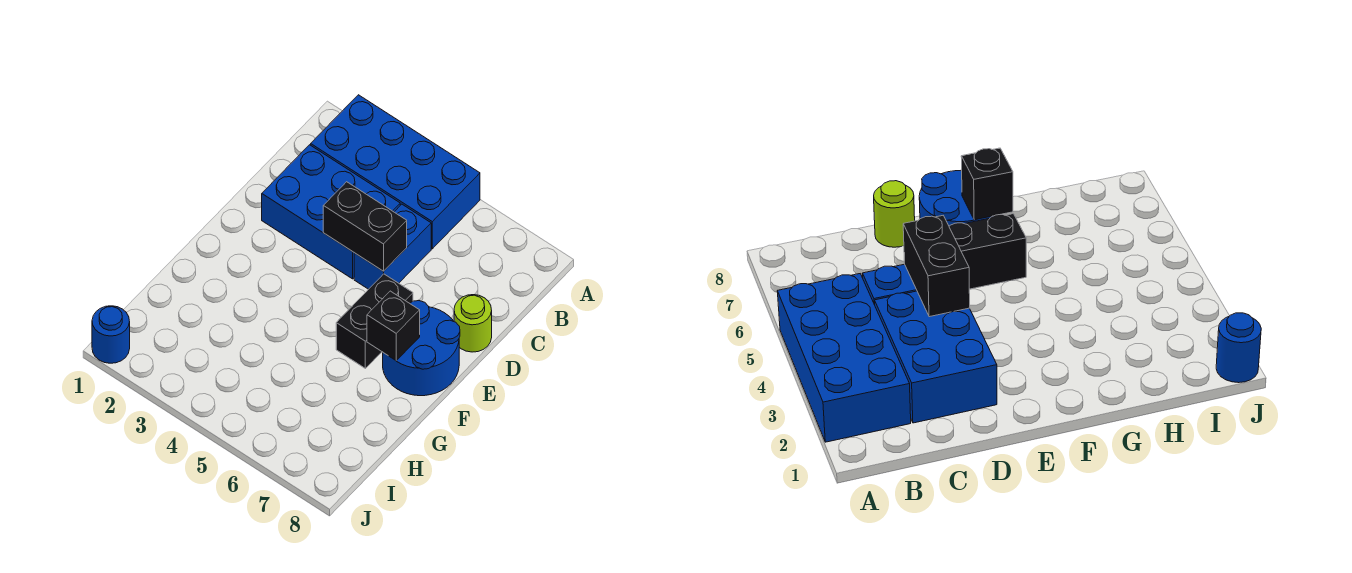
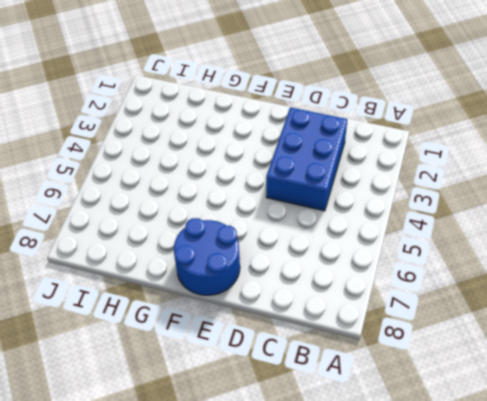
none -> blue 2x4 brick [311,95,480,249]
none -> blue 1x2 brick [354,204,431,289]

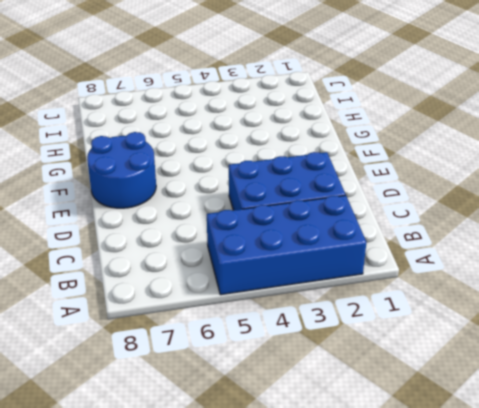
none -> blue 1x2 brick [354,204,431,289]
none -> lime 1x1 round brick [454,295,492,352]

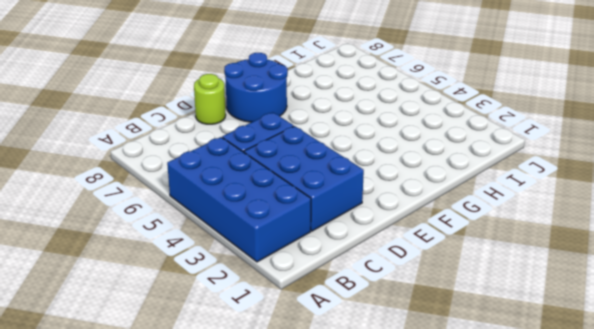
none -> black 1x2 brick [336,274,413,368]
none -> blue 1x1 round brick [92,306,130,363]

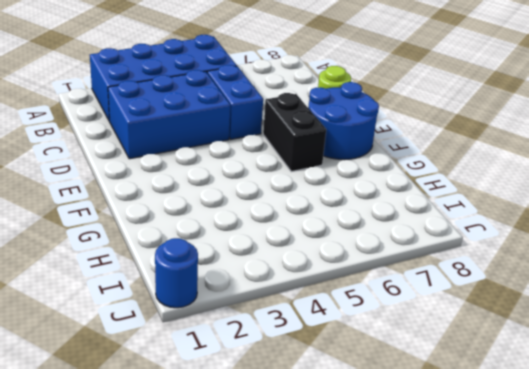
none -> black 1x2 brick [323,182,407,271]
none -> black 1x1 brick [367,291,420,361]

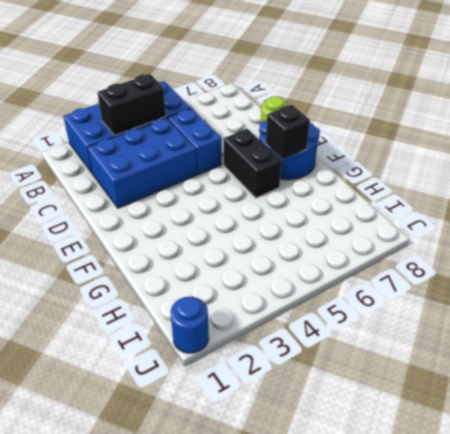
black 1x2 brick [97,74,166,136] -> black 1x2 brick moved to [323,182,407,271]

